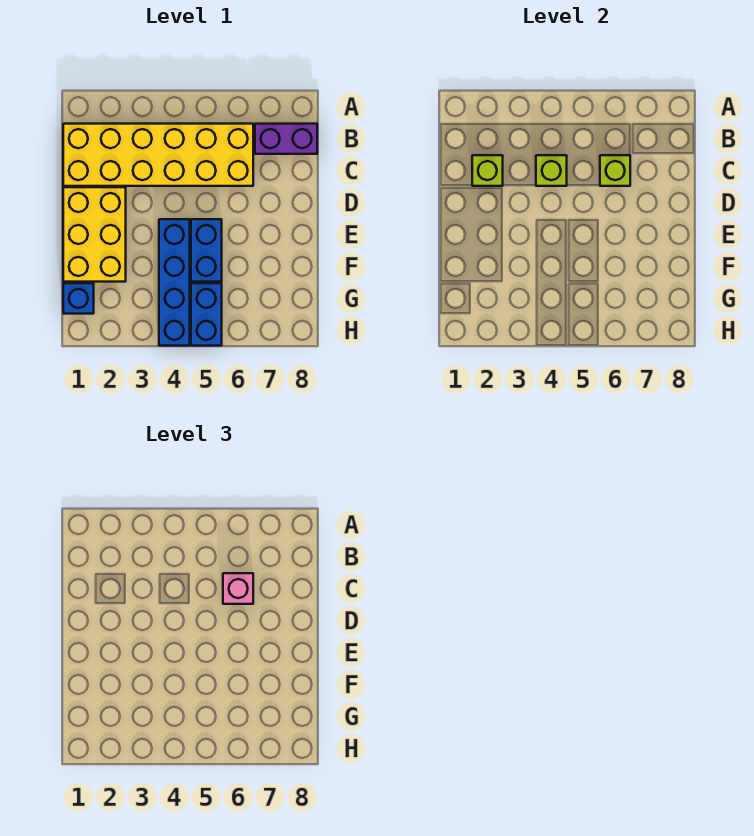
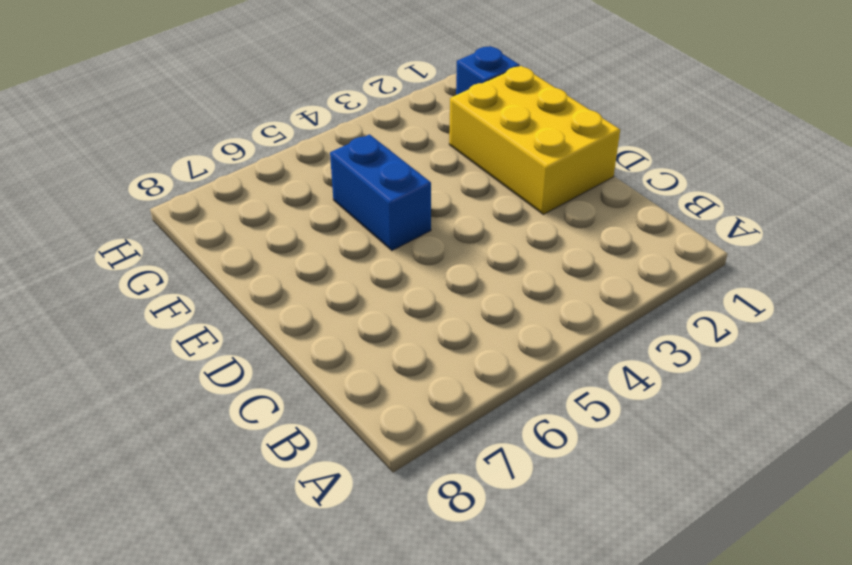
none -> yellow 2x6 brick [63,124,253,186]
none -> purple 1x2 brick [255,124,317,154]

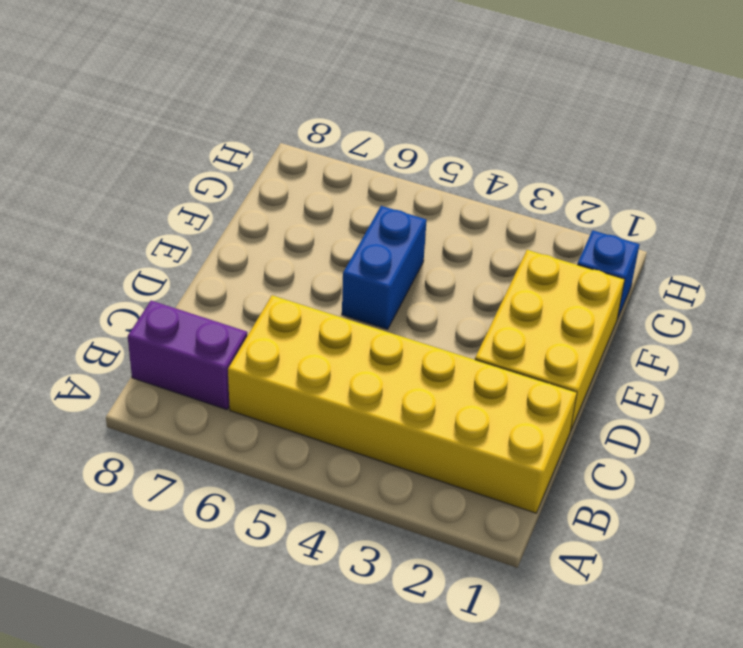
none -> blue 1x4 brick [159,219,190,346]
none -> blue 1x2 brick [191,283,222,346]

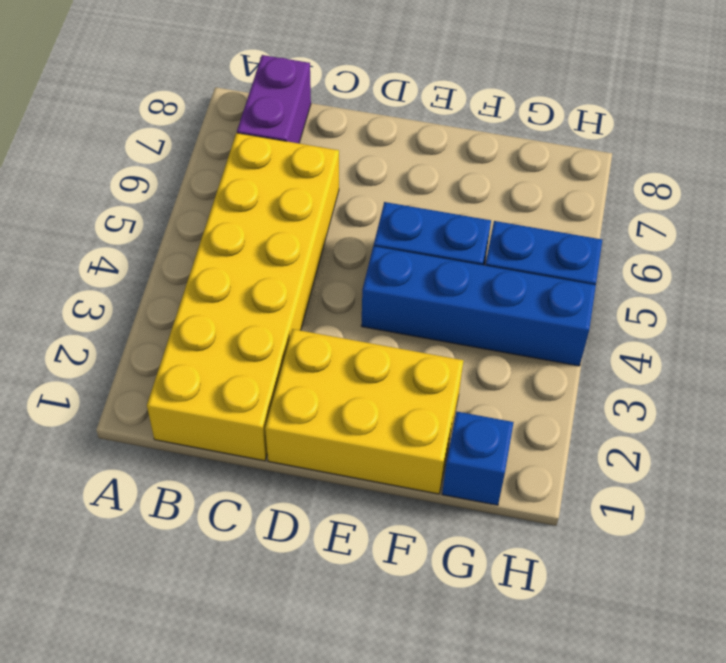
none -> lime 1x1 brick [472,155,503,186]
none -> lime 1x1 brick [536,155,567,186]

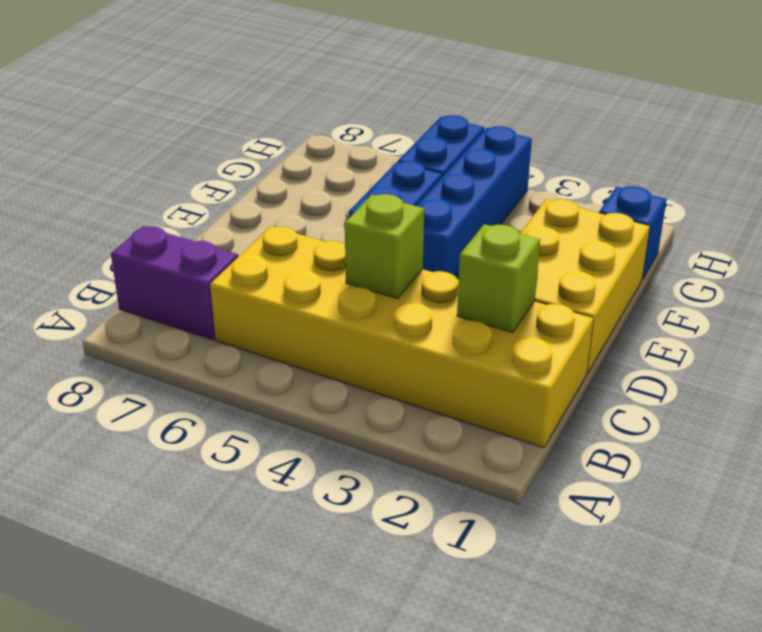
none -> lime 1x1 brick [600,155,630,186]
none -> pink 1x1 brick [223,573,253,604]

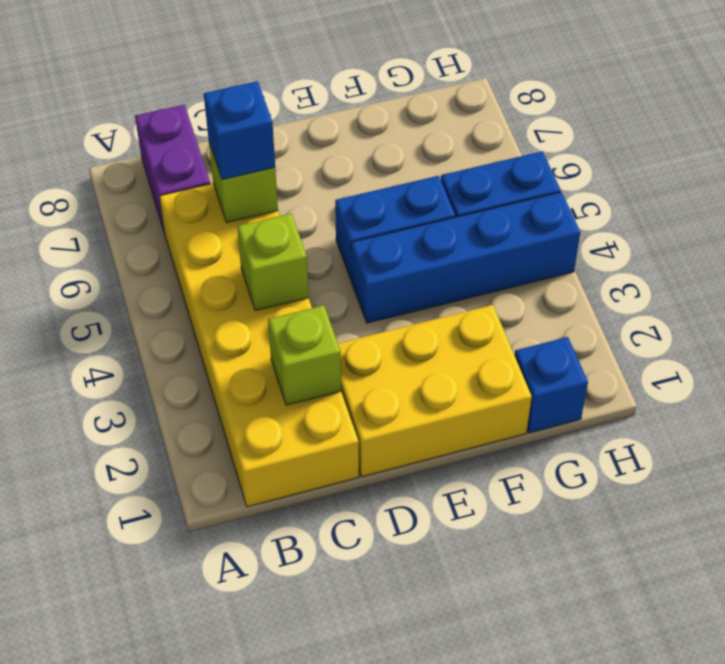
blue 1x1 brick [204,81,275,179] -> pink 1x1 brick [223,573,253,604]

